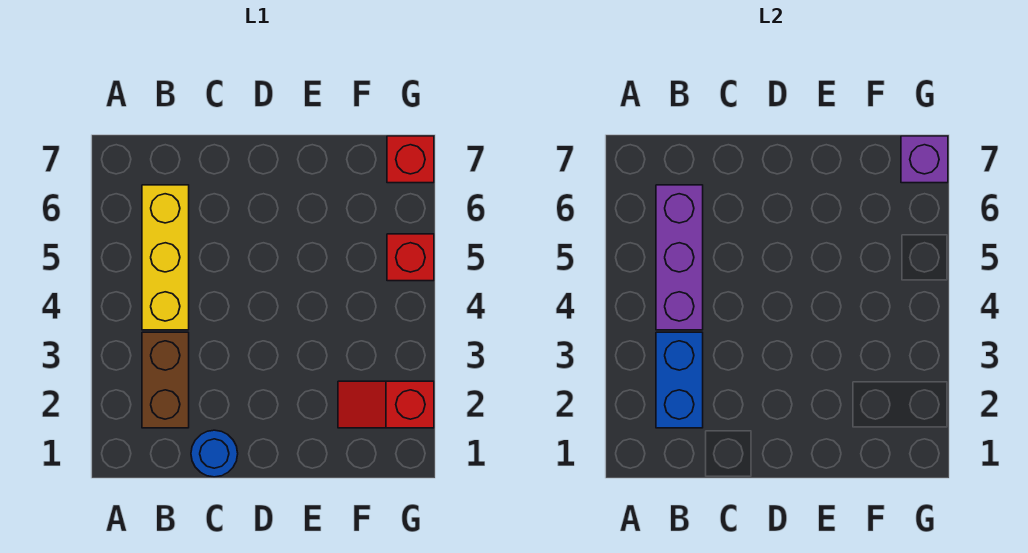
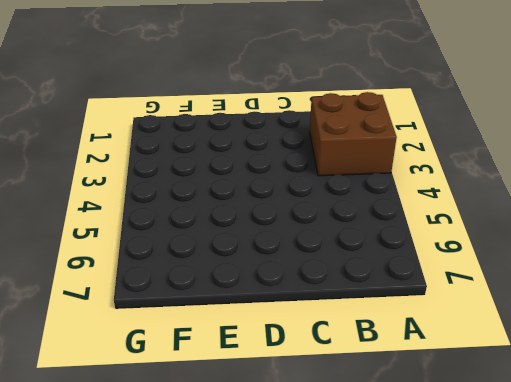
brown 2x2 brick [310,92,397,176] -> brown 1x2 brick [142,332,189,428]
none -> yellow 1x3 brick [142,185,189,330]
none -> blue 1x1 round brick [191,430,238,477]

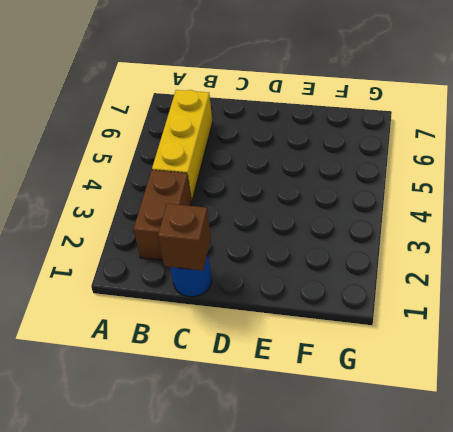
brown 1x1 brick [158,204,211,271] -> none
none -> red 1x2 slope [338,381,434,428]
none -> red 1x1 brick [387,234,434,281]

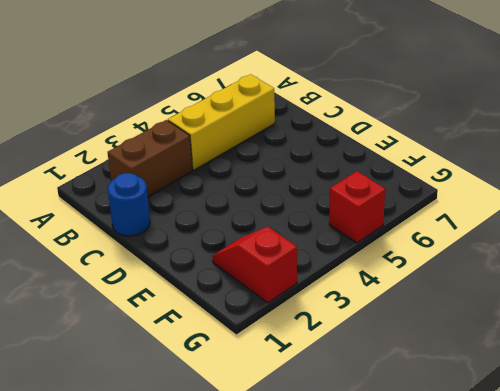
none -> red 1x1 brick [387,136,434,183]
none -> blue 1x2 brick [656,332,703,428]

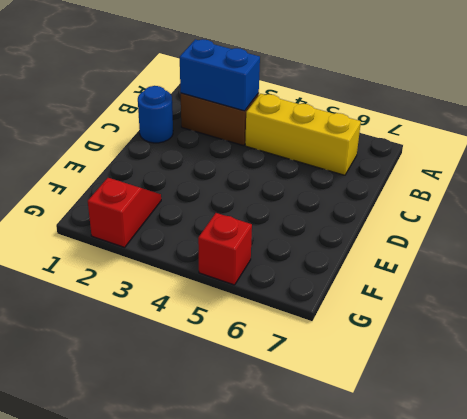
none -> red 1x1 brick [387,136,434,183]
none -> purple 1x3 brick [656,185,703,330]

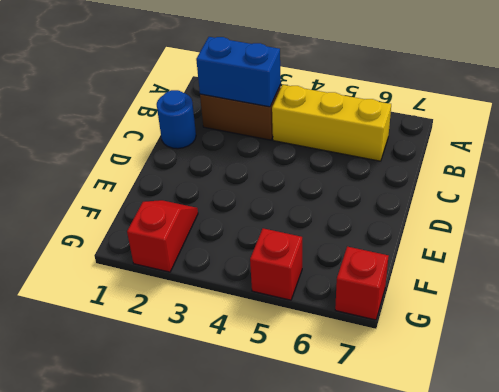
none -> purple 1x3 brick [656,185,703,330]
none -> purple 1x1 brick [901,136,948,183]

